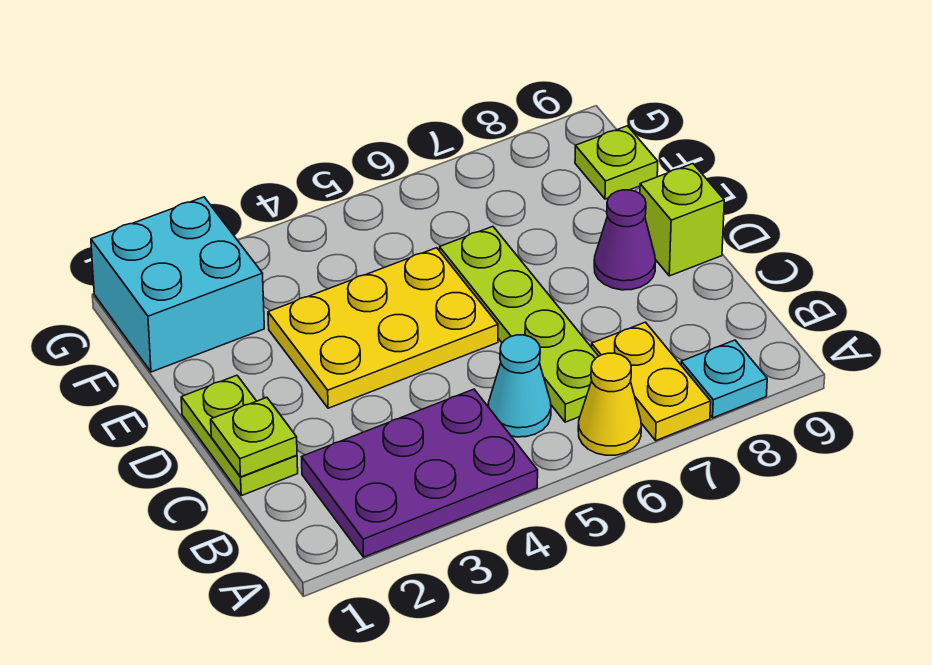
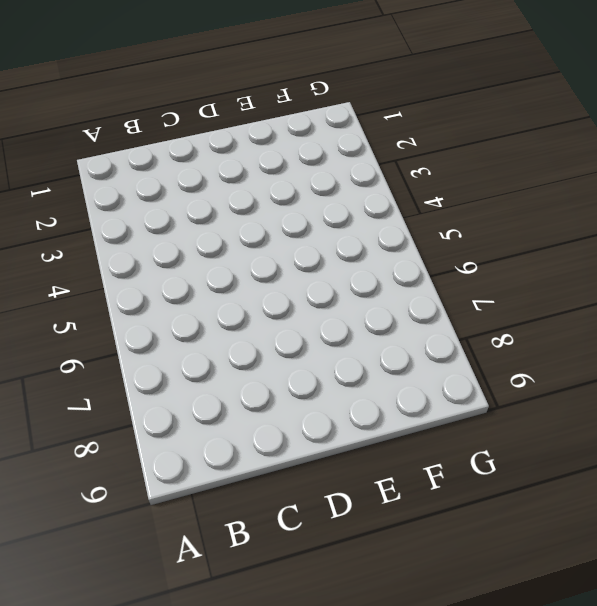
none -> purple 2x3 plate [302,389,538,557]
none -> yellow 1x1 cone [578,353,641,455]
none -> yellow 1x2 plate [591,322,711,440]

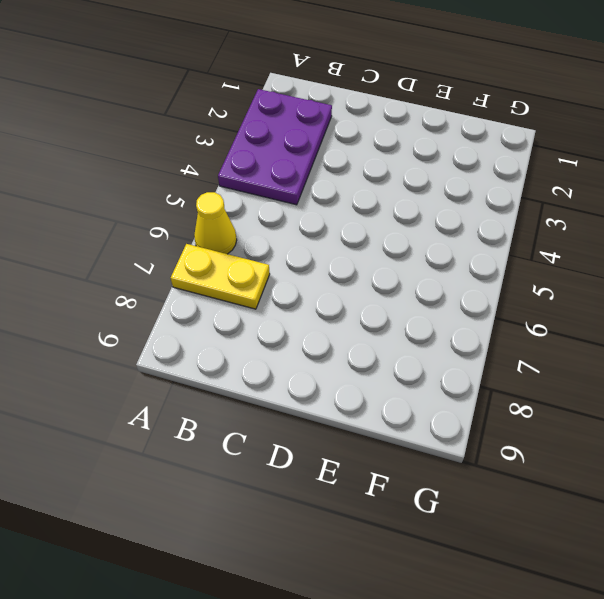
none -> cyan 1x1 plate [681,340,767,418]
none -> cyan 1x1 cone [488,335,551,437]
none -> lime 1x4 plate [440,226,599,422]

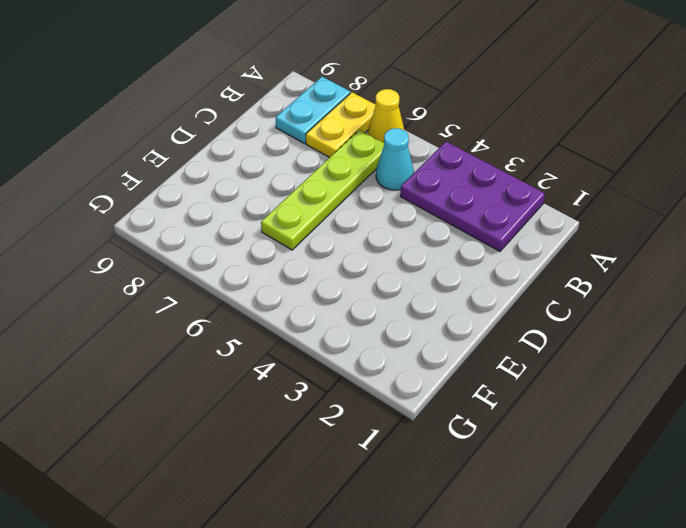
cyan 1x2 plate [276,77,350,143] -> cyan 1x1 plate [681,340,767,418]
none -> lime 1x2 plate [181,375,298,496]
none -> yellow 2x3 plate [268,248,498,408]
none -> purple 1x1 cone [594,190,655,290]

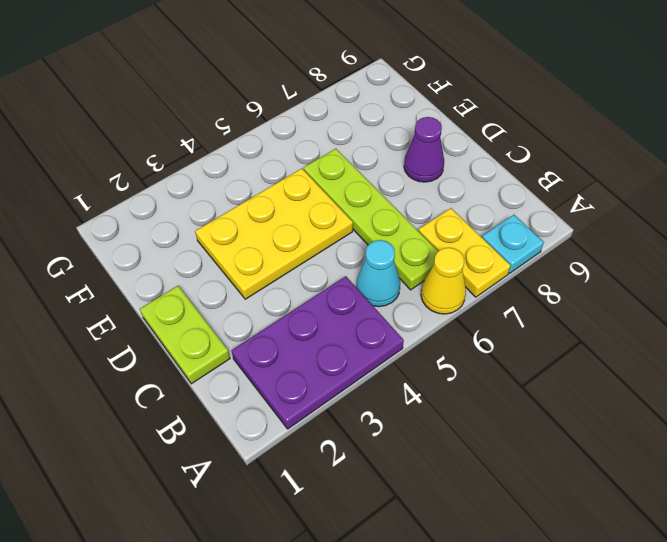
none -> lime 1x1 brick [640,164,724,276]
none -> cyan 2x2 brick [91,197,264,372]
none -> lime 1x1 plate [575,126,658,199]

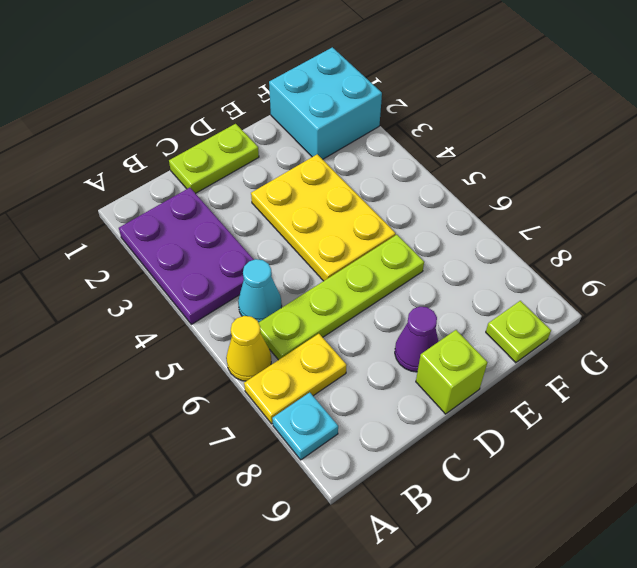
none -> lime 1x1 plate [211,397,297,477]

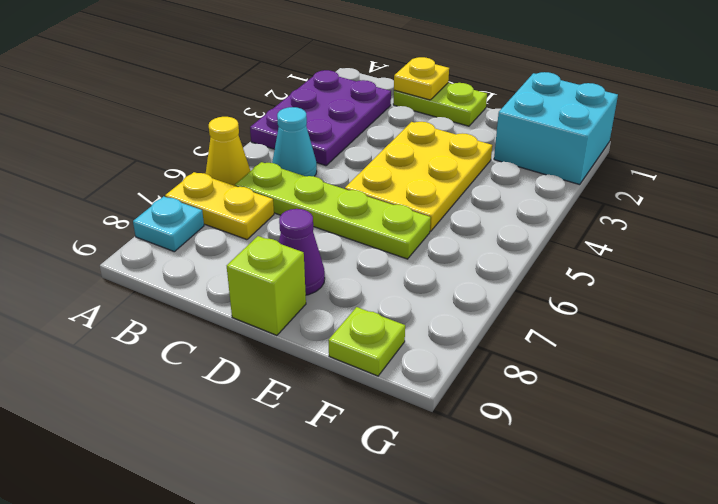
yellow 1x1 plate [394,57,449,100] -> lime 1x1 plate [211,397,297,477]

